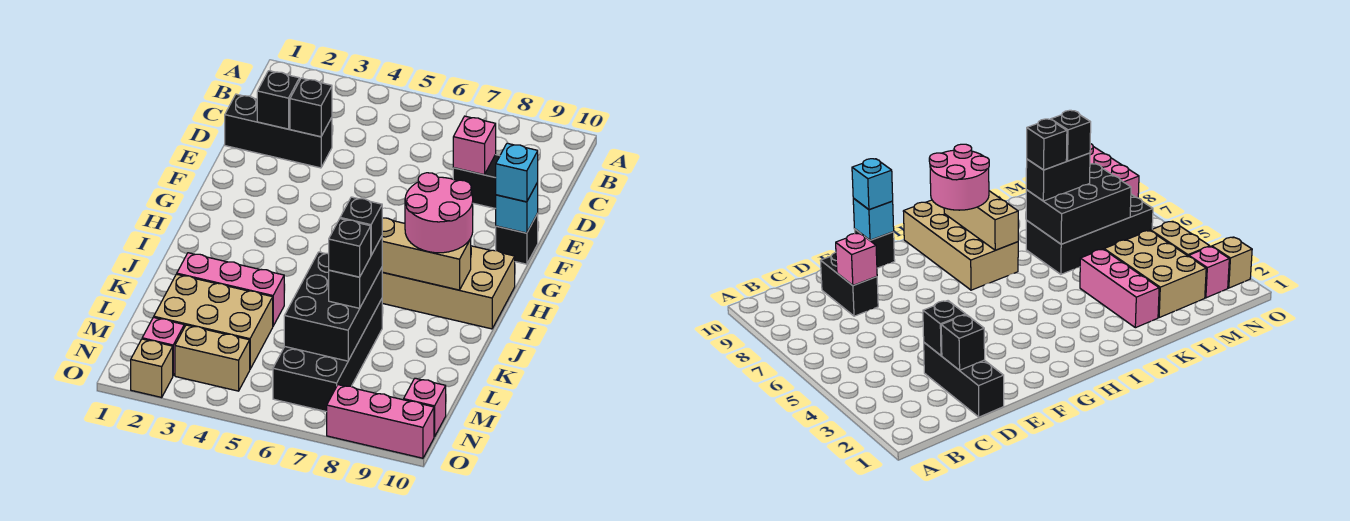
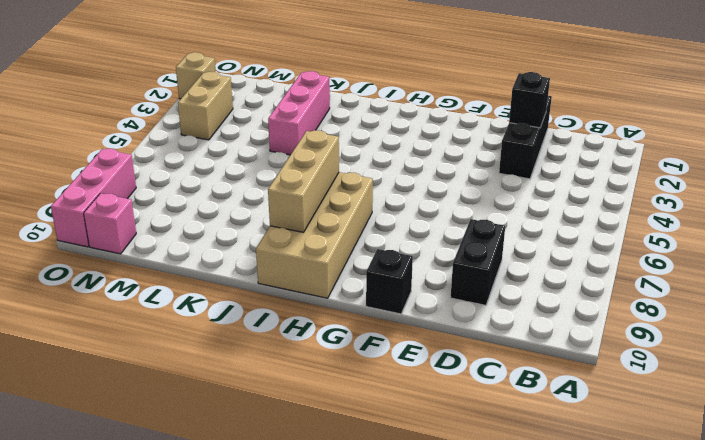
none -> black 2x4 brick [273,299,382,412]
none -> tan 2x3 brick [154,274,273,369]
none -> pink 1x1 brick [142,317,184,375]

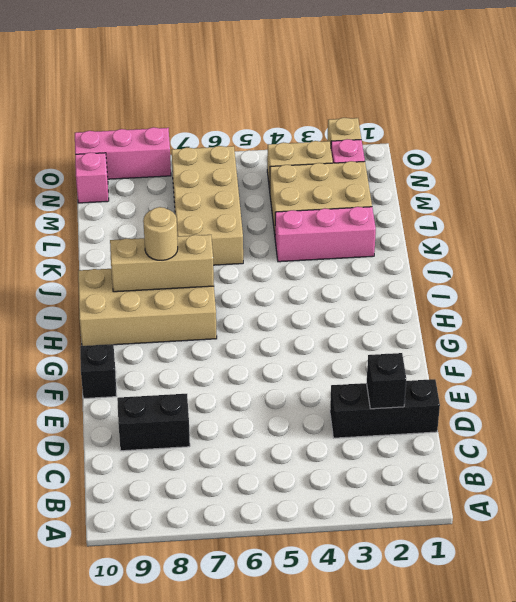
tan 1x1 round brick [143,207,178,261] -> pink 2x2 round brick [405,173,473,253]
tan 2x4 brick [172,146,243,265] -> black 2x4 brick [273,299,382,412]
none -> black 1x1 brick [290,78,332,137]
none -> pink 1x1 brick [453,116,496,175]
none -> cyan 1x1 brick [496,183,538,233]

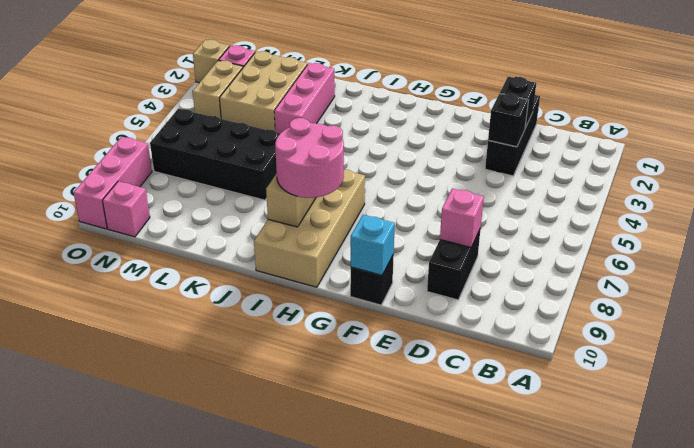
none -> black 2x3 brick [284,252,383,361]
none -> cyan 1x1 brick [496,143,538,202]
none -> black 1x2 brick [329,236,382,308]

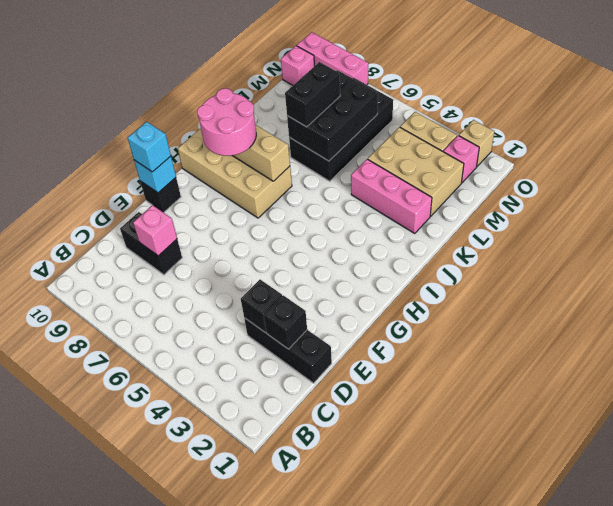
none -> black 1x1 brick [340,197,382,255]
none -> black 1x1 brick [329,219,371,277]

